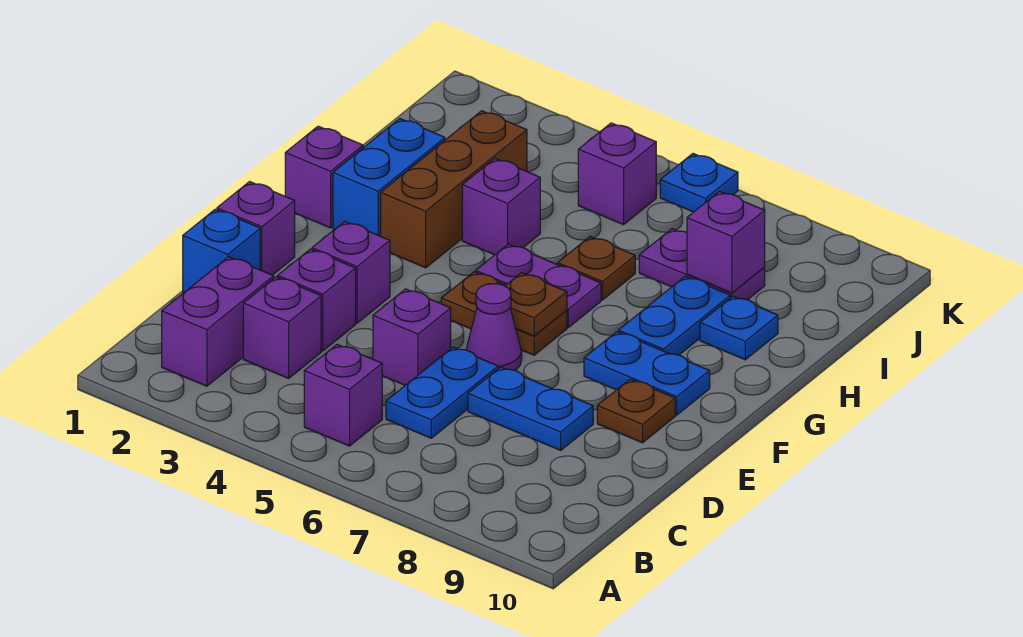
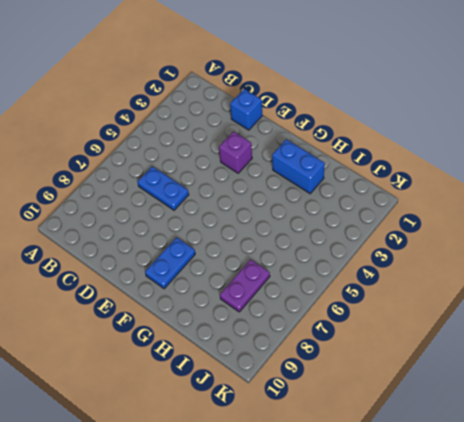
none -> purple 1x2 brick [162,257,274,386]
none -> purple 1x1 brick [304,344,382,446]
none -> purple 1x1 brick [243,277,321,378]

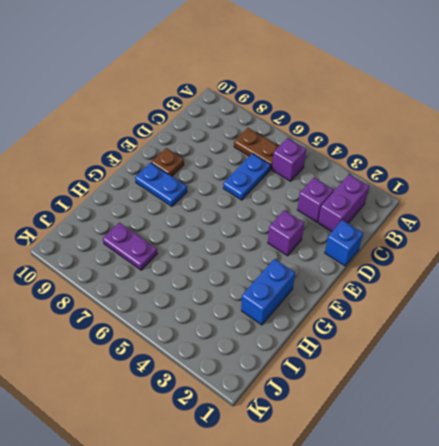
brown 1x2 plate [234,128,279,169] -> brown 1x2 plate moved to [441,272,567,355]
none -> purple 1x1 brick [278,249,356,351]
none -> purple 1x1 brick [373,289,451,385]
none -> blue 1x2 plate [468,367,593,450]

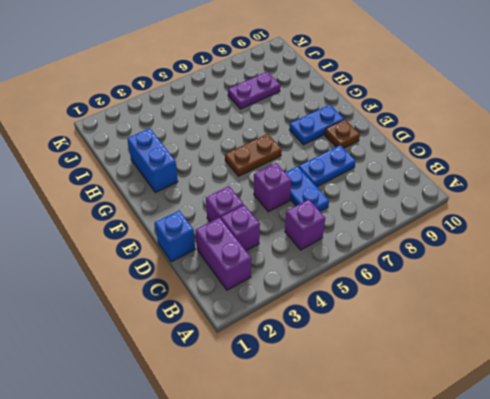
none -> purple 1x1 brick [217,182,295,275]
none -> purple 1x1 brick [312,221,390,323]
none -> purple 1x1 cone [466,284,522,371]

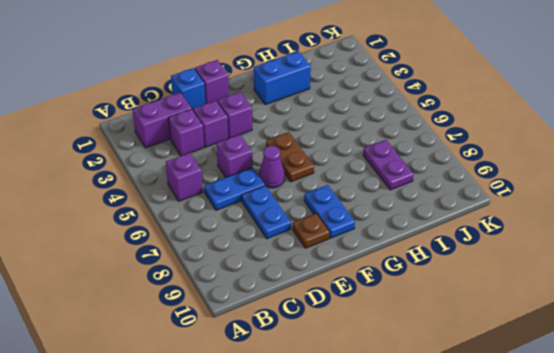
none -> purple 1x1 brick [285,126,363,228]
none -> brown 1x3 brick [381,111,527,268]
none -> purple 1x2 plate [476,244,601,327]

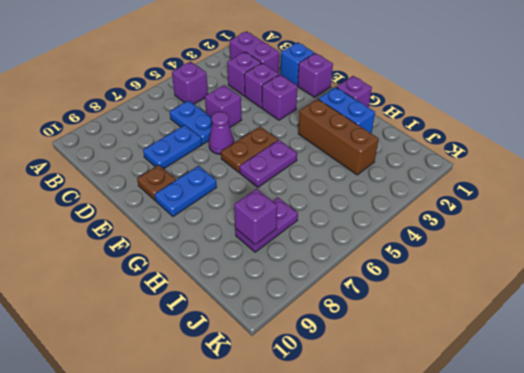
none -> blue 1x2 plate [618,276,730,355]
none -> purple 1x1 brick [462,158,540,255]
none -> brown 1x1 plate [557,236,635,300]

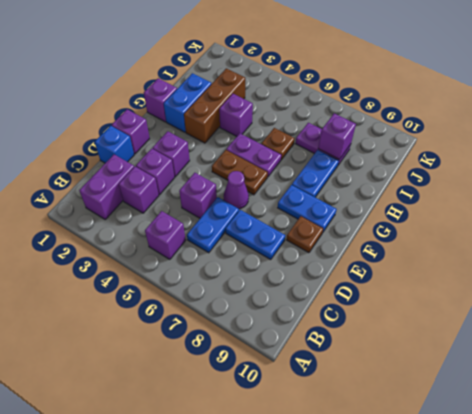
none -> blue 1x1 plate [700,296,778,360]
none -> purple 1x1 brick [578,123,656,225]
none -> blue 1x1 plate [660,154,738,212]

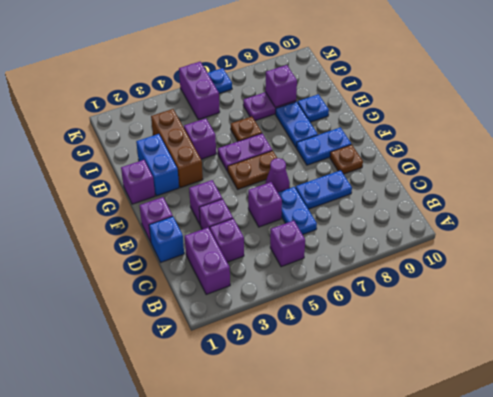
purple 1x2 brick [179,62,220,120] -> purple 1x1 brick [578,123,656,225]
none -> brown 1x1 plate [506,273,567,336]

